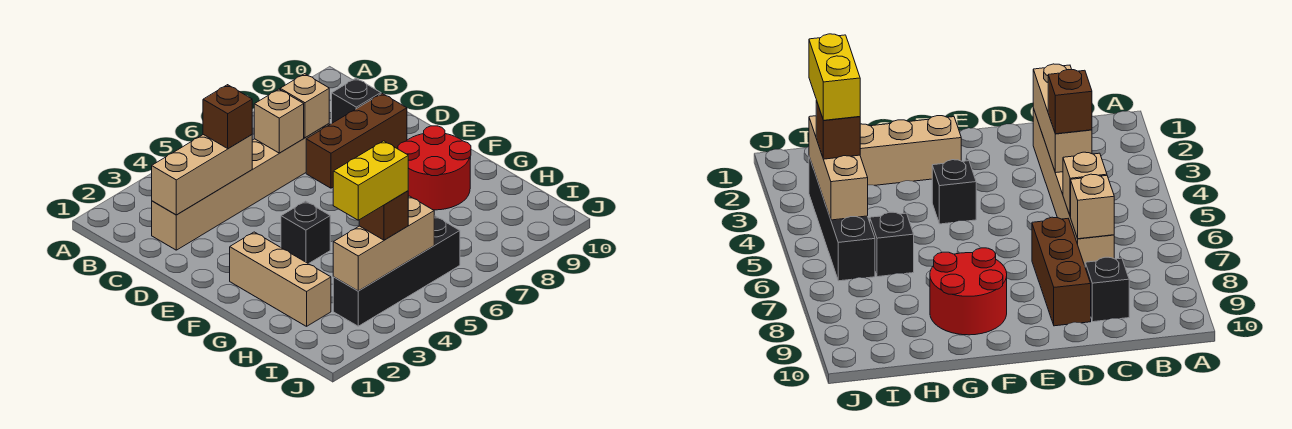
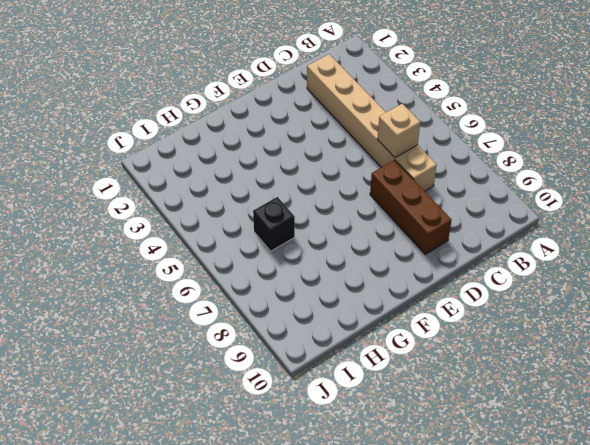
none -> black 1x1 brick [332,78,381,123]
none -> tan 1x3 brick [230,232,331,326]
none -> black 1x1 brick [281,201,330,264]

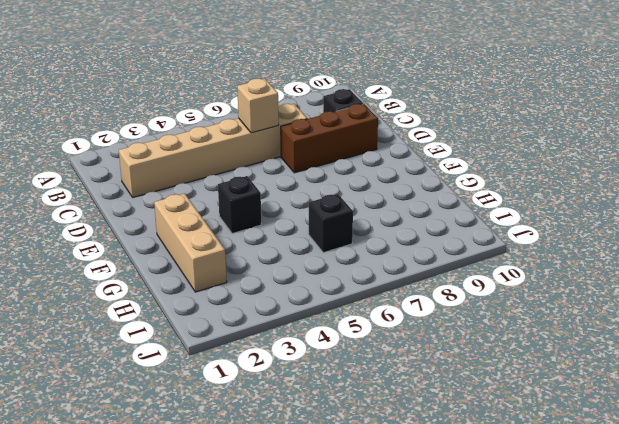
none -> red 2x2 round brick [398,126,471,210]
none -> black 1x4 brick [333,216,460,326]
none -> tan 1x3 brick [152,135,252,215]

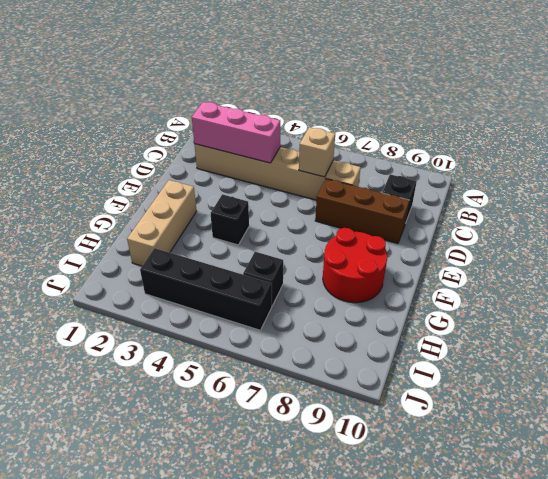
pink 1x3 brick [192,102,280,163] -> tan 1x3 brick [152,135,252,215]
none -> tan 1x1 brick [280,74,329,138]
none -> tan 1x3 brick [333,196,434,291]
none -> brown 1x1 brick [203,85,252,149]

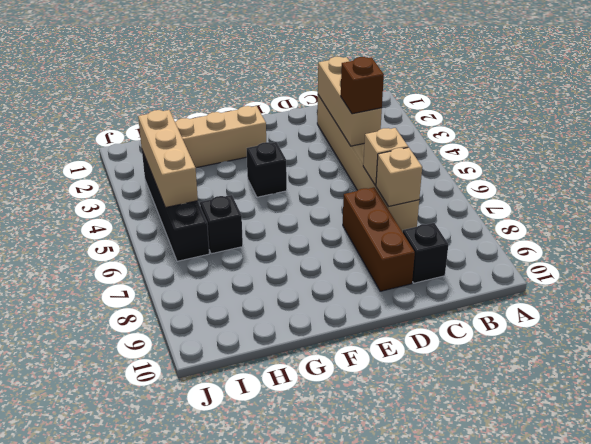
none -> red 2x2 round brick [398,126,471,210]
none -> brown 1x1 brick [359,191,408,240]
none -> yellow 1x2 brick [333,141,408,220]

